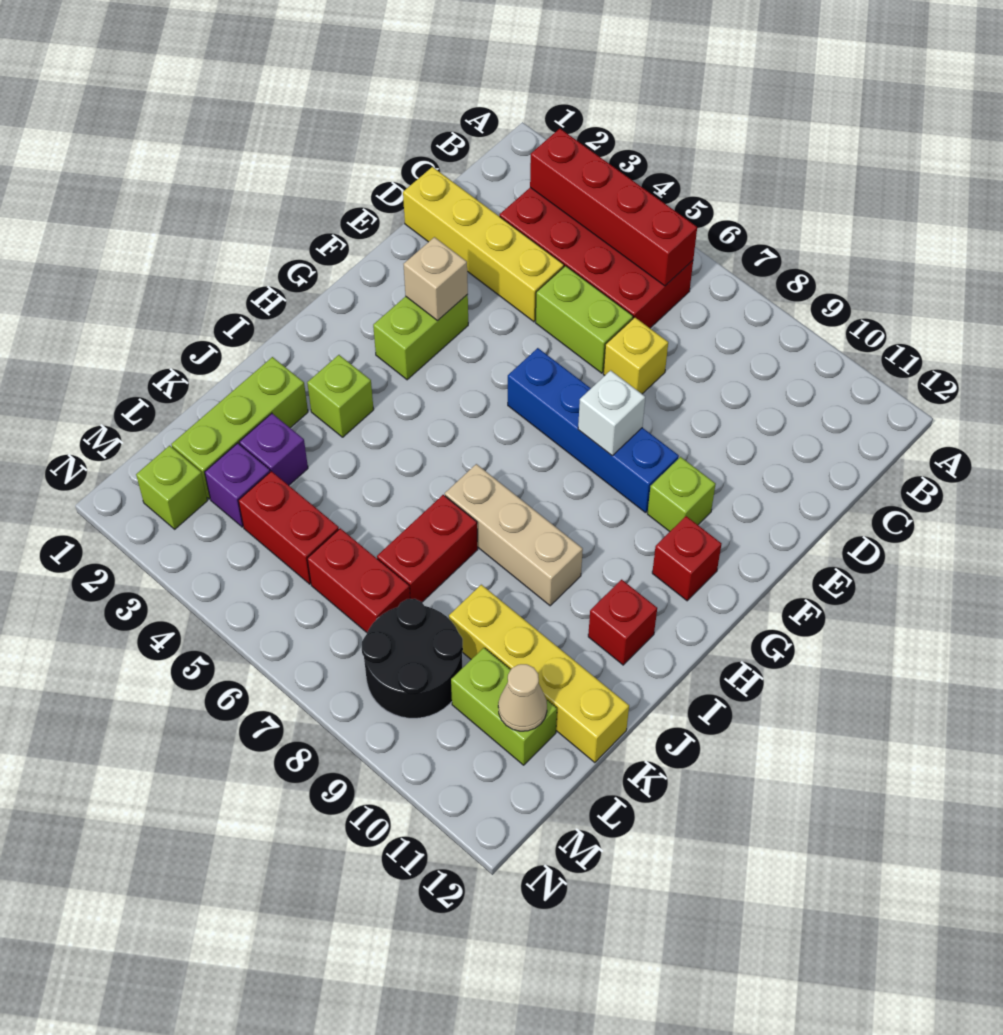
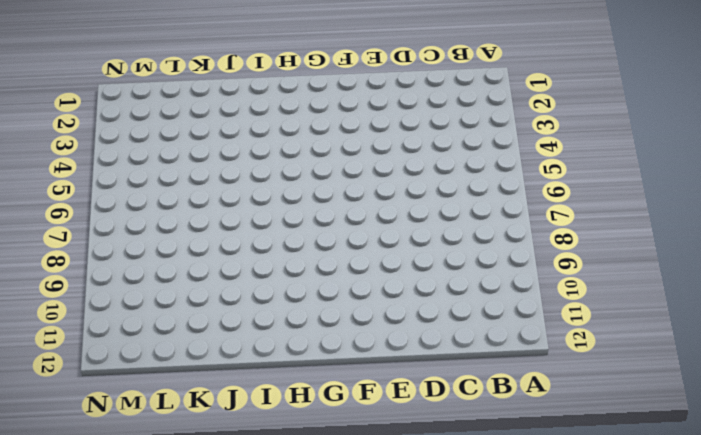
none -> red 2x4 brick [500,188,693,328]
none -> yellow 1x4 brick [403,167,564,322]
none -> lime 1x2 brick [535,266,633,373]

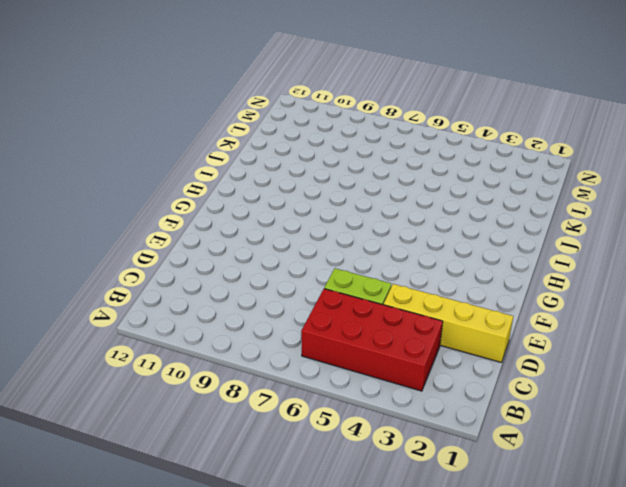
none -> yellow 1x1 brick [603,317,668,394]
none -> lime 1x2 brick [373,295,468,380]
none -> blue 1x4 brick [508,348,679,513]

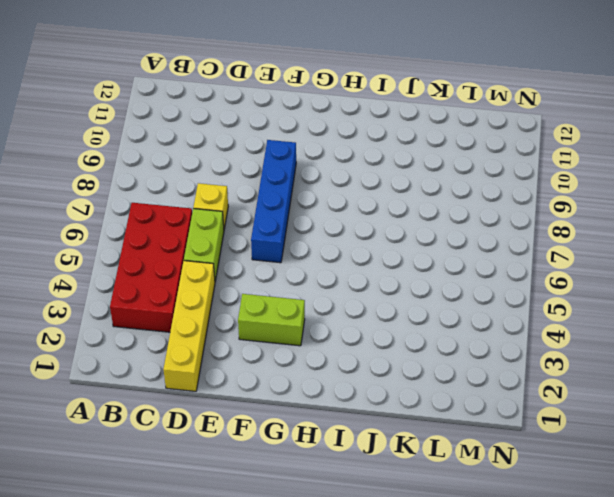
none -> lime 1x1 brick [647,457,716,532]
none -> red 1x1 brick [652,516,722,601]
none -> lime 1x1 brick [307,355,374,437]

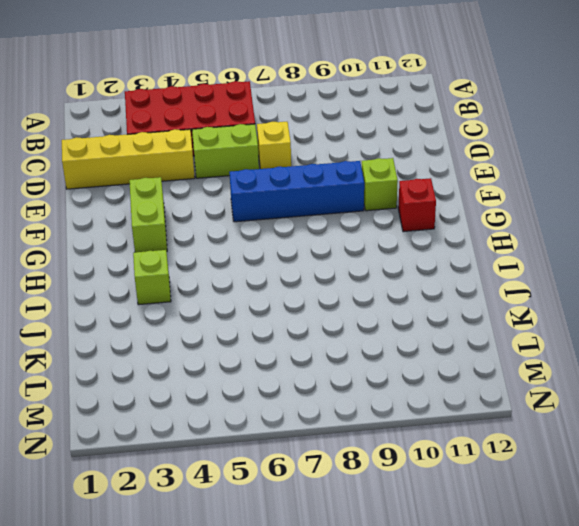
none -> tan 1x3 brick [445,464,583,606]
none -> red 1x1 brick [588,580,657,665]
none -> lime 1x3 brick [171,357,308,499]

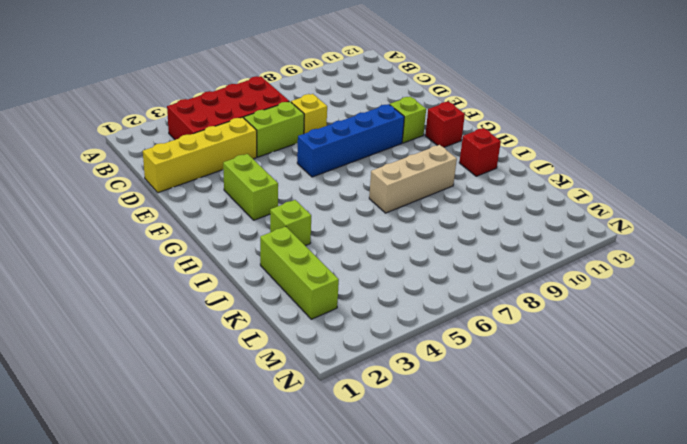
none -> red 1x2 brick [377,495,478,602]
none -> purple 1x1 brick [239,413,308,485]
none -> yellow 1x4 brick [449,585,629,763]

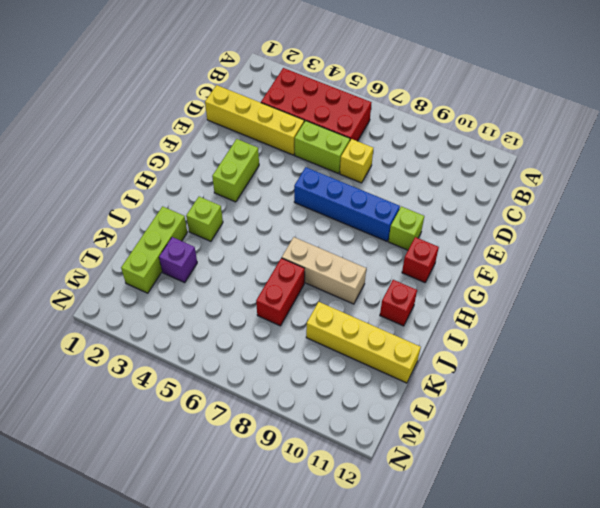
none -> purple 1x1 brick [205,443,270,527]
none -> red 1x2 brick [238,471,339,584]
none -> red 1x2 brick [307,528,410,632]

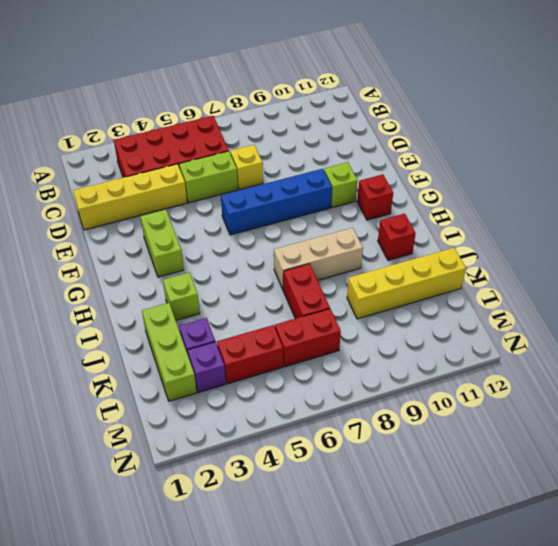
none -> black 2x2 round brick [362,599,463,718]
none -> lime 1x2 brick [451,648,557,765]
none -> lime 1x1 brick [136,446,207,529]

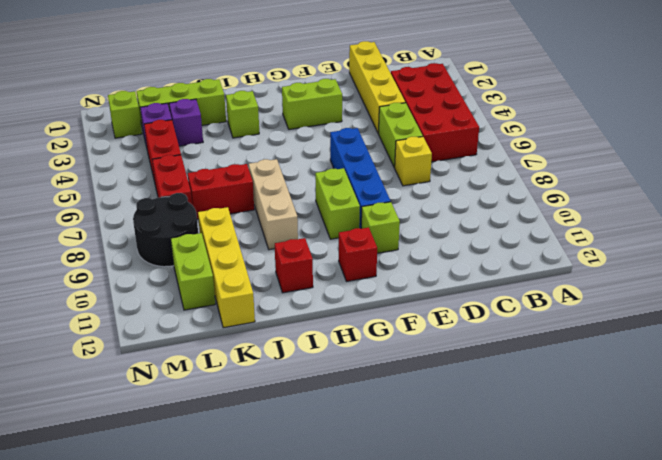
lime 1x2 brick [315,168,360,239] -> none
none -> red 1x4 brick [530,129,697,286]
none -> tan 1x1 brick [404,237,468,321]
none -> white 1x1 brick [578,370,645,456]

